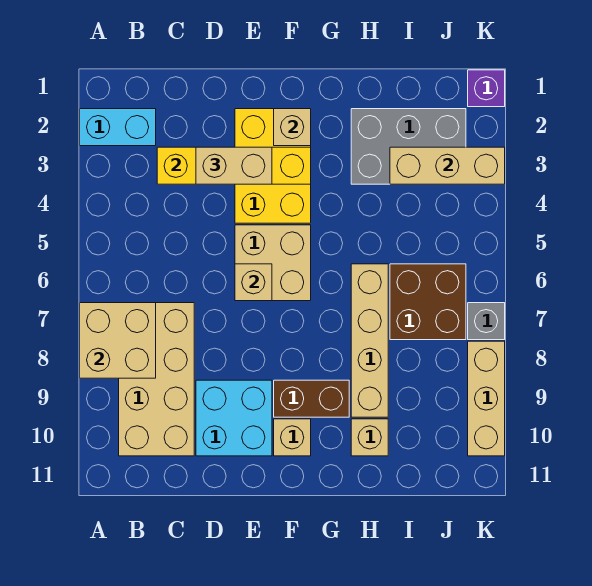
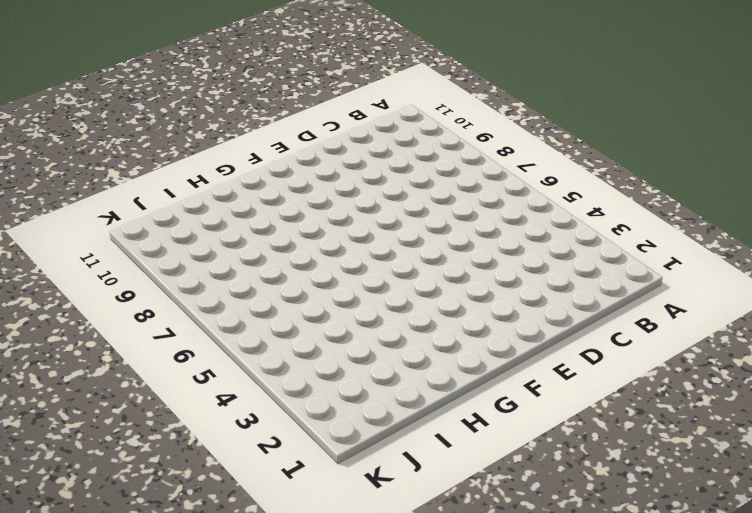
none -> cyan 1x2 brick [80,109,156,146]
none -> tan 2x4 brick [119,303,194,456]
none -> cyan 2x2 brick [196,380,272,456]

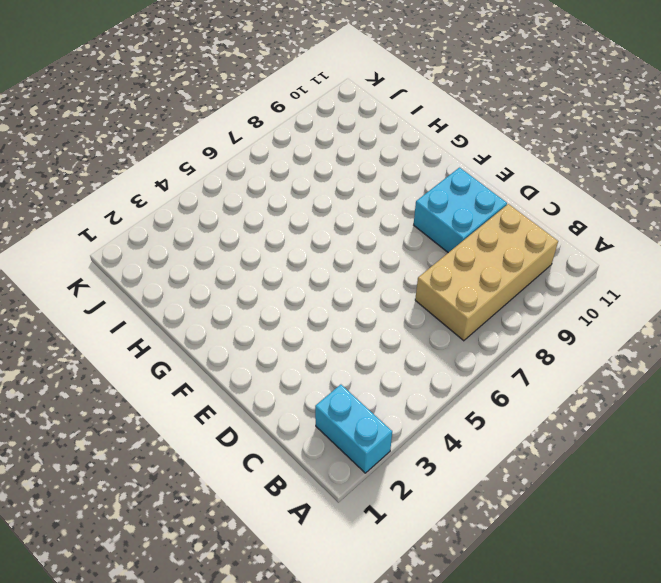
none -> yellow 2x3 brick [235,109,311,223]
none -> tan 2x2 brick [235,225,311,301]
none -> brown 1x2 brick [274,380,349,417]

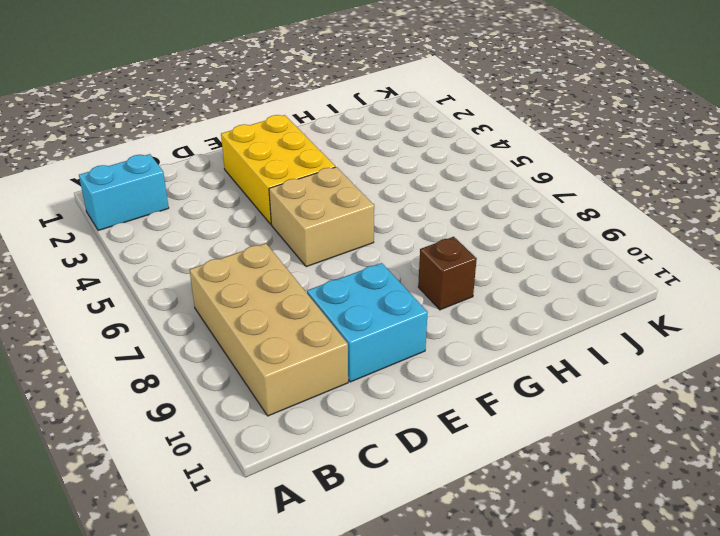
brown 1x1 brick [418,237,477,310] -> brown 1x2 brick [274,380,349,417]
none -> tan 1x1 brick [274,419,311,456]
none -> grey 2x3 brick [351,109,466,184]
none -> tan 1x4 brick [351,264,388,417]

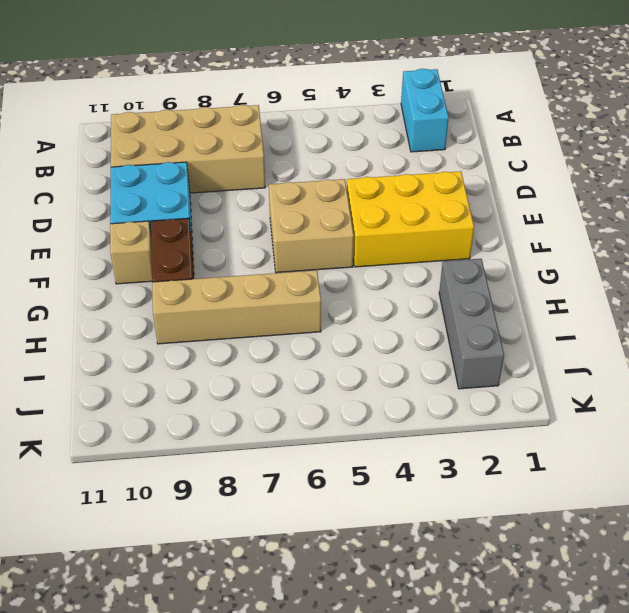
grey 1x3 brick [439,259,504,389] -> grey 2x3 brick [351,109,466,184]
none -> tan 1x1 brick [351,419,388,456]
none -> brown 2x2 brick [390,264,466,340]
none -> purple 1x1 brick [468,70,505,107]

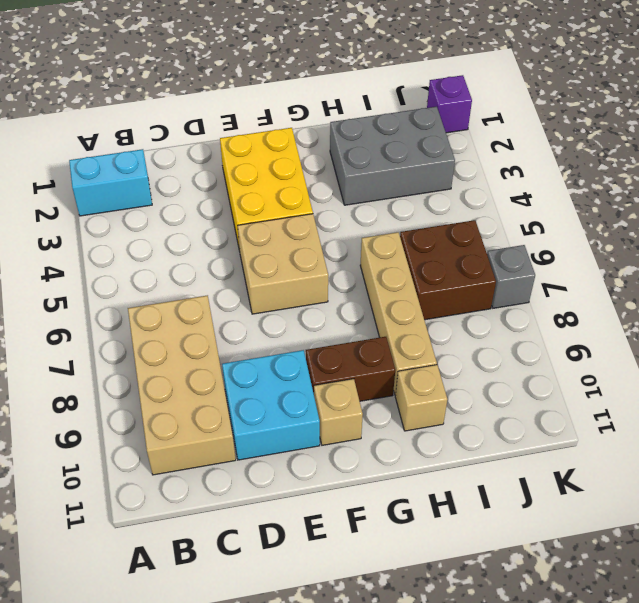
none -> tan 1x3 brick [468,341,505,456]
none -> tan 2x2 brick [80,303,156,378]
none -> yellow 1x4 brick [157,147,311,184]

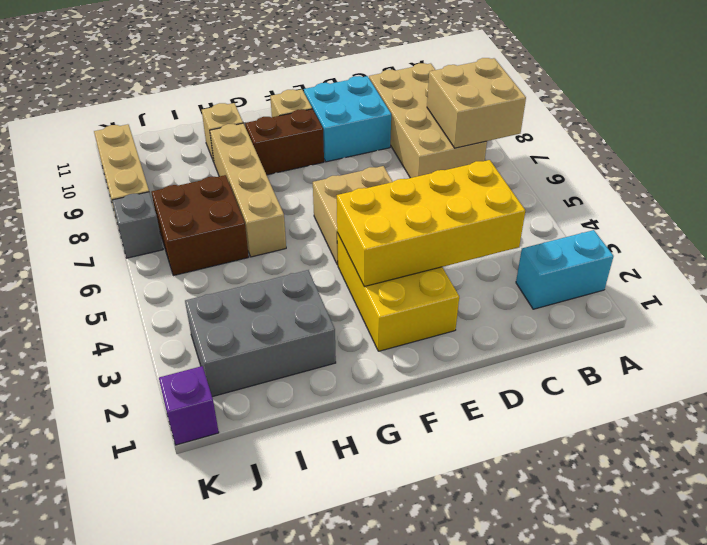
yellow 2x4 brick [337,160,525,287] -> yellow 1x4 brick [157,147,311,184]
none -> tan 1x1 brick [235,264,272,301]
none -> tan 1x1 brick [274,109,311,146]
none -> tan 1x3 brick [390,147,505,184]

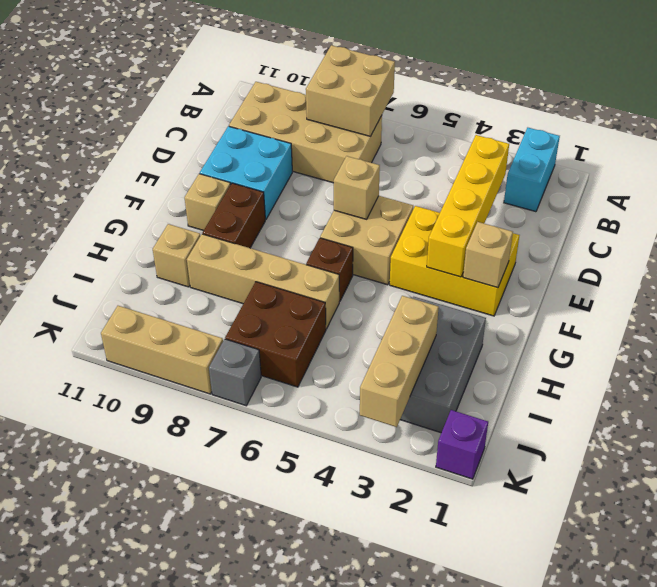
brown 1x1 brick [306,238,353,301] -> none
none -> tan 1x2 brick [196,147,272,184]

